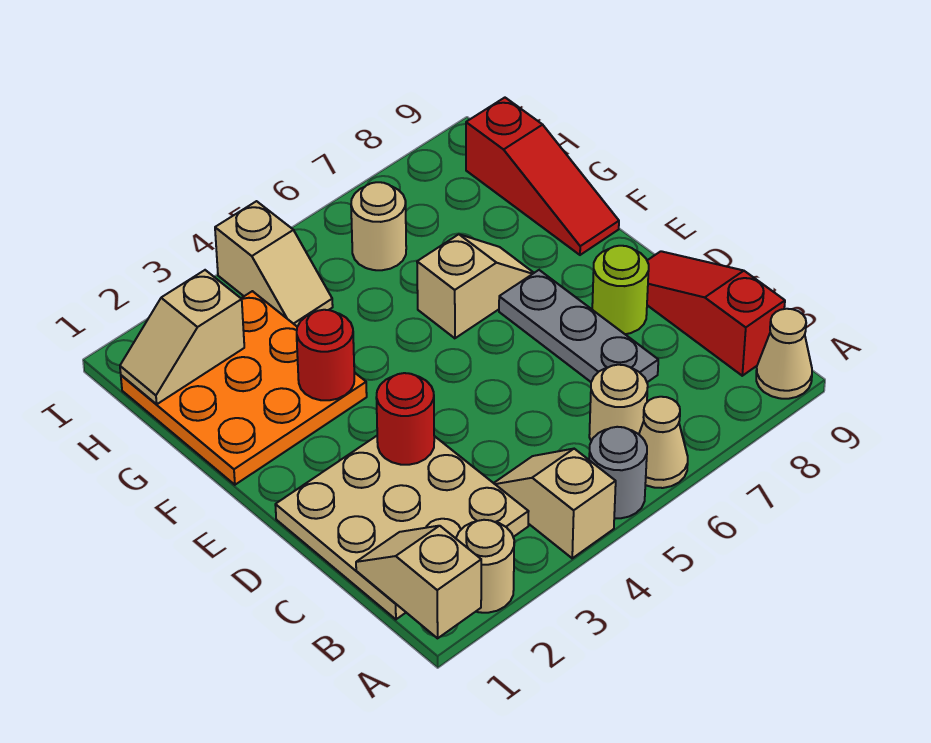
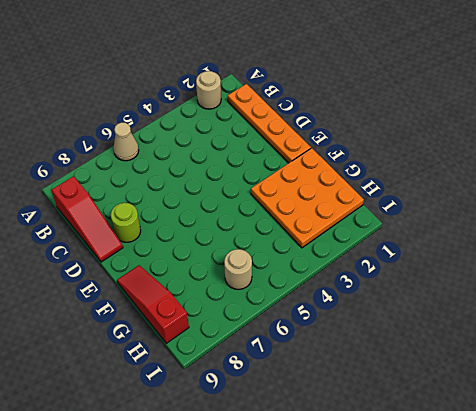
orange 1x4 plate [228,84,311,163] -> tan 3x3 plate [275,436,529,619]
none -> tan 1x2 slope [494,449,616,558]
none -> grey 1x1 round brick [589,427,647,518]
none -> tan 1x1 cone [756,309,812,399]

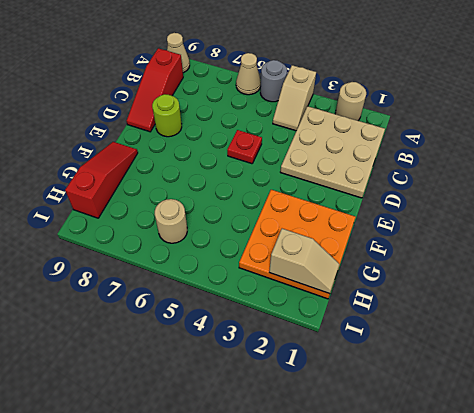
red 1x1 plate [227,130,262,164] -> none
none -> tan 1x1 round brick [589,365,648,441]
none -> grey 1x3 plate [499,270,658,382]
none -> tan 1x2 slope [417,234,534,338]

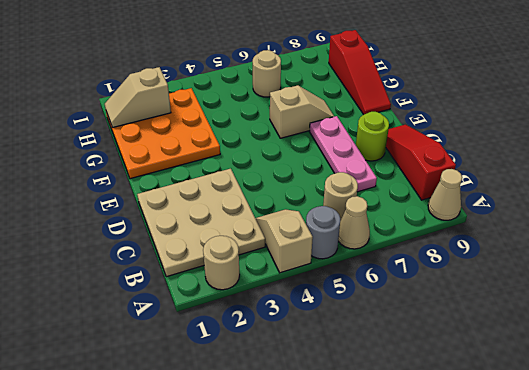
pink 1x3 plate [309,116,377,192] -> grey 1x3 plate [499,270,658,382]
none -> tan 1x2 slope [215,201,333,327]
none -> tan 1x2 slope [356,526,481,638]
none -> red 1x1 round brick [376,373,434,465]

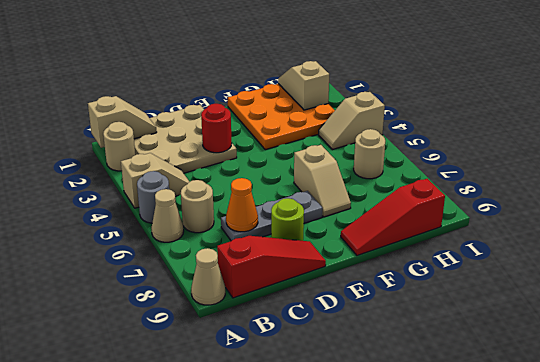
orange 1x1 cone [226,178,258,232] -> none
none -> red 1x1 round brick [297,310,354,400]

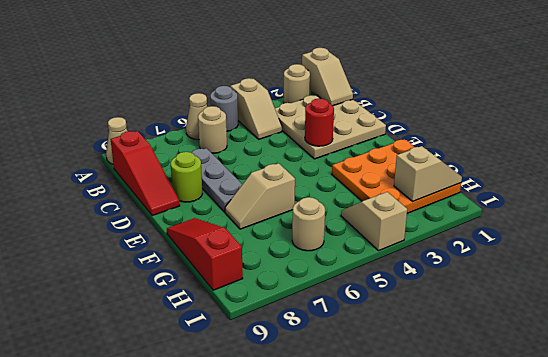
none -> red 1x1 round brick [297,310,354,400]

